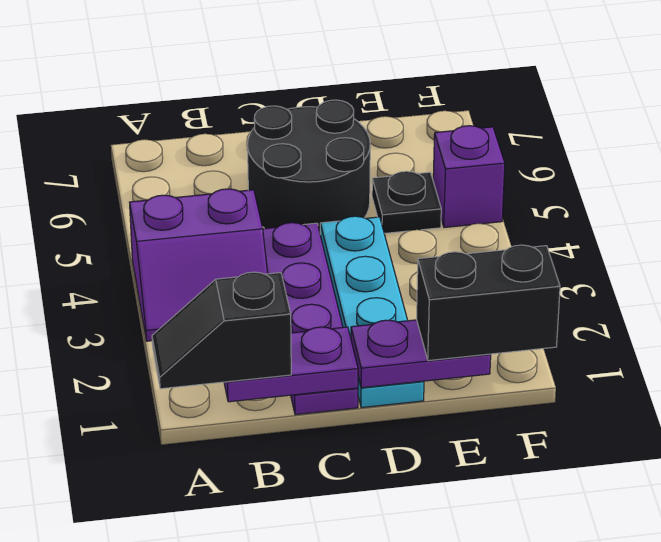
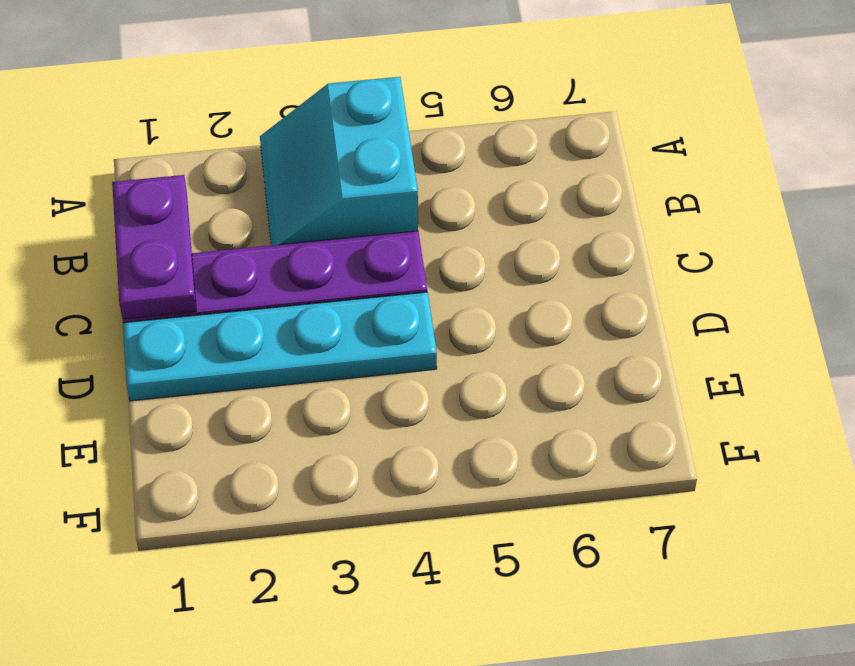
cyan 2x2 slope [260,77,418,245] -> purple 2x2 slope [130,189,268,341]
none -> black 2x2 round brick [247,100,370,232]
none -> black 1x1 plate [372,171,441,233]

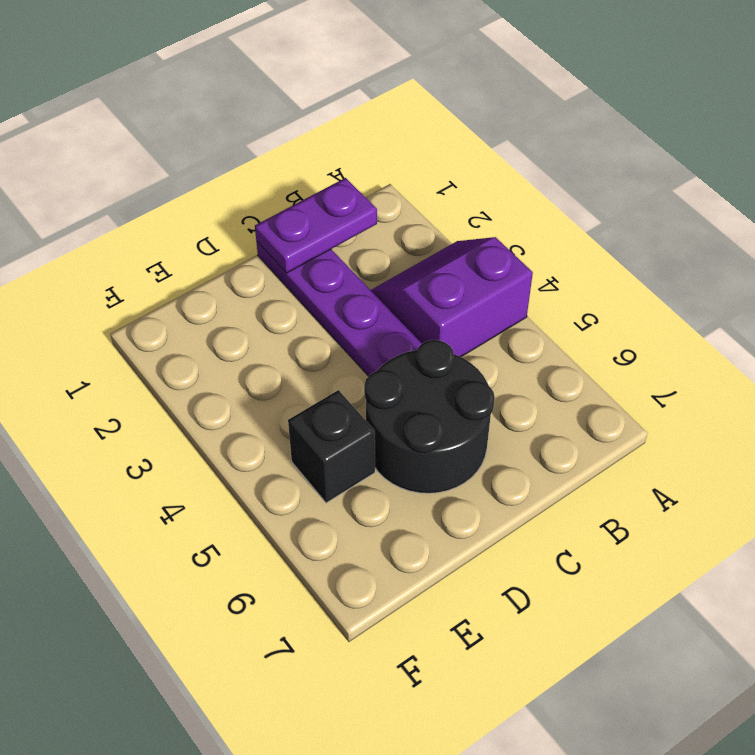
black 1x1 brick [288,390,375,503] -> black 1x1 plate [372,171,441,233]
none -> cyan 1x4 plate [320,216,424,408]
none -> purple 1x1 brick [433,126,505,227]

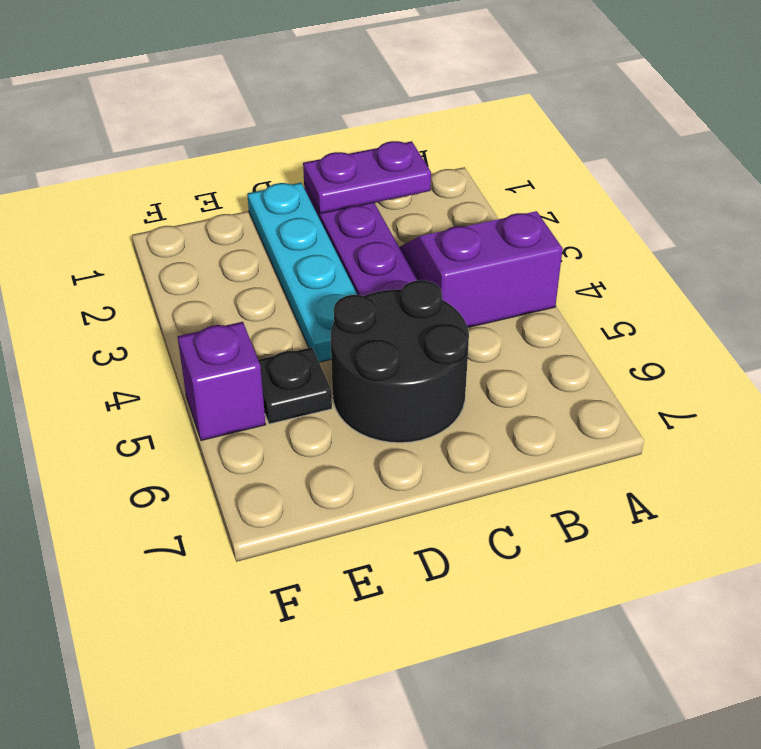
none -> purple 1x2 plate [351,320,491,388]
none -> black 1x2 slope [152,272,291,389]

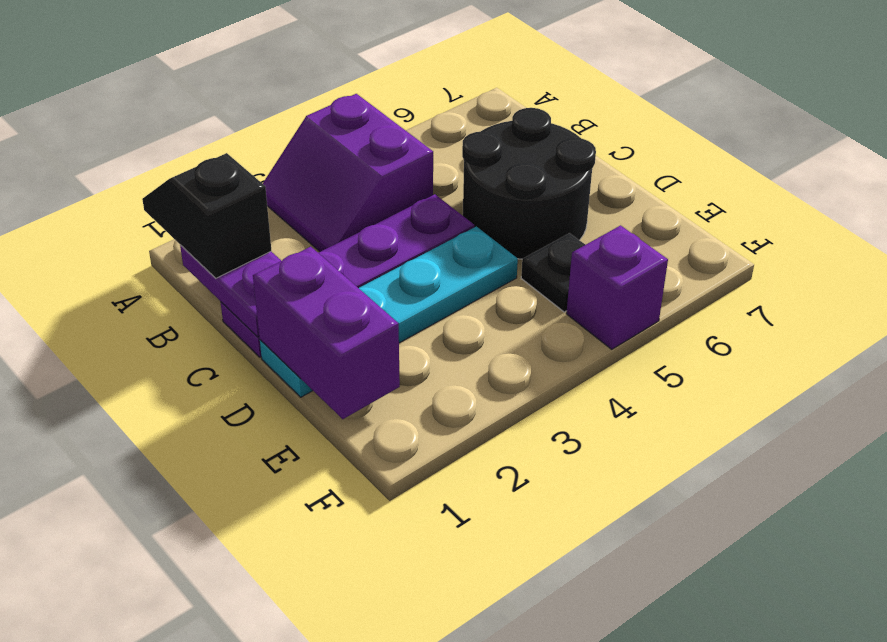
purple 1x2 brick [253,247,400,419] -> purple 1x2 plate [351,320,491,388]
none -> black 1x2 brick [417,245,560,361]

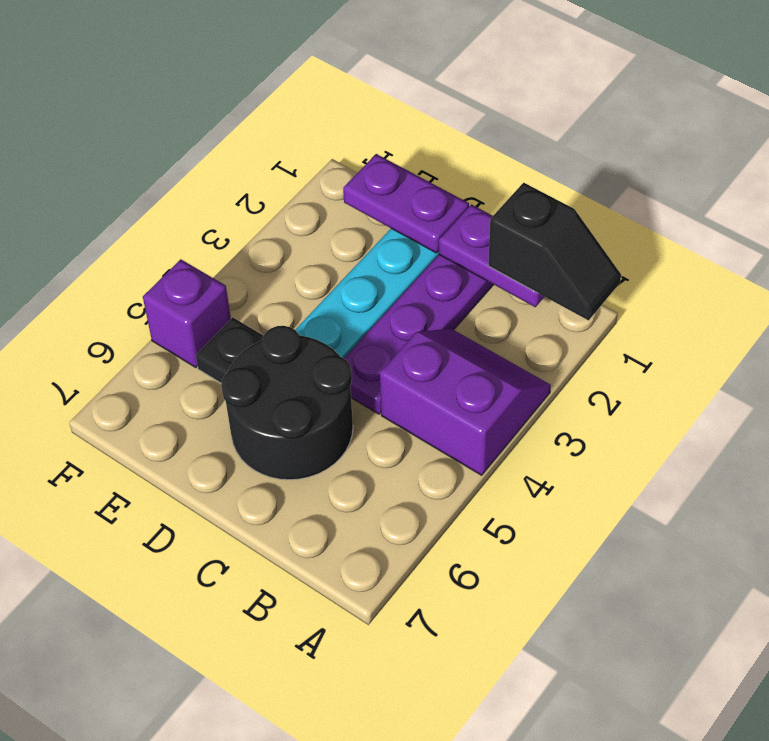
none -> black 1x2 brick [417,245,560,361]

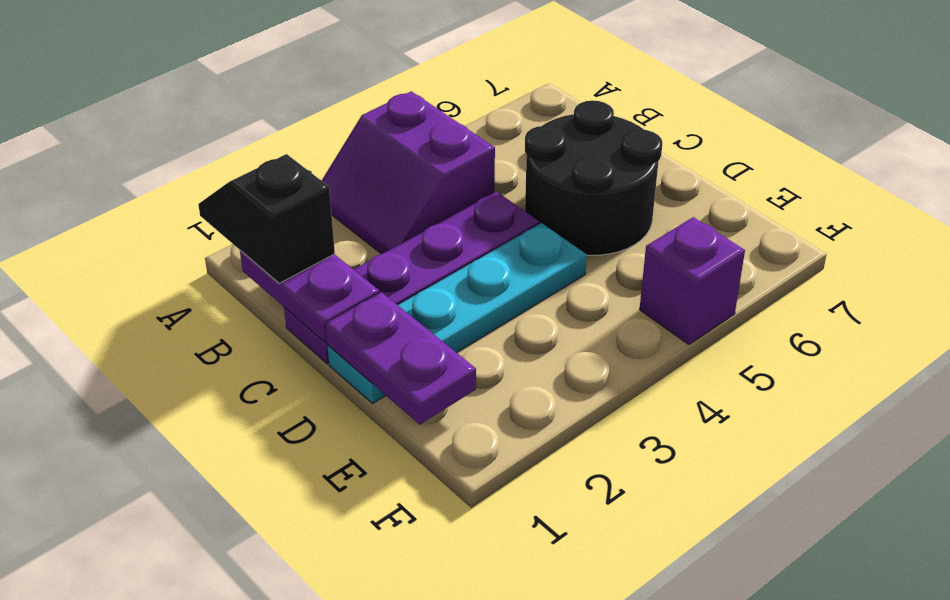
none -> black 1x1 plate [372,171,441,233]
none -> black 1x2 brick [417,245,560,361]

